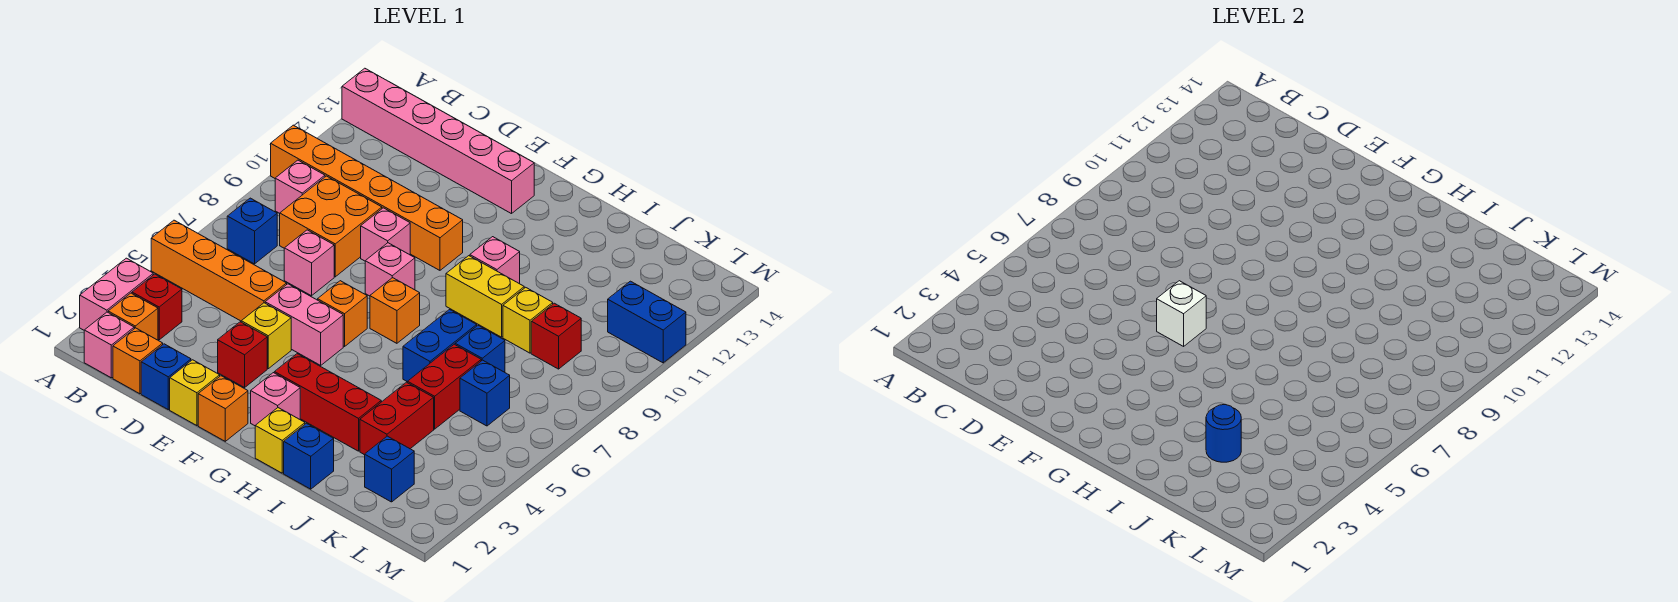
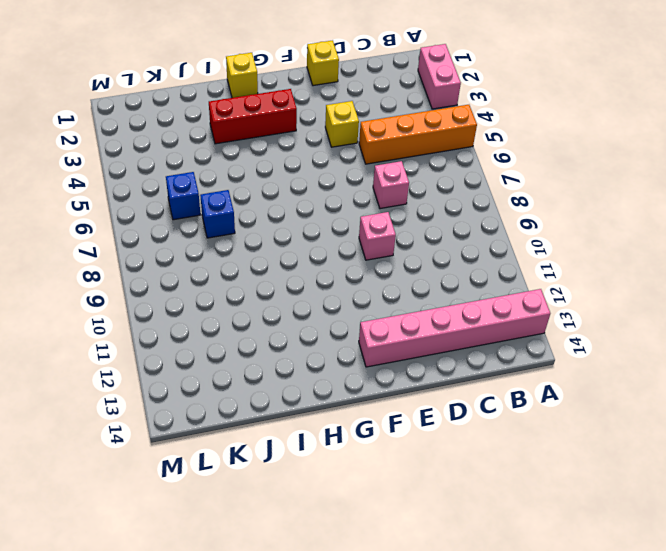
none -> orange 1x6 brick [271,125,463,270]
none -> pink 1x1 brick [84,312,134,378]
none -> orange 1x1 brick [108,293,158,340]
none -> red 1x1 brick [132,274,182,340]

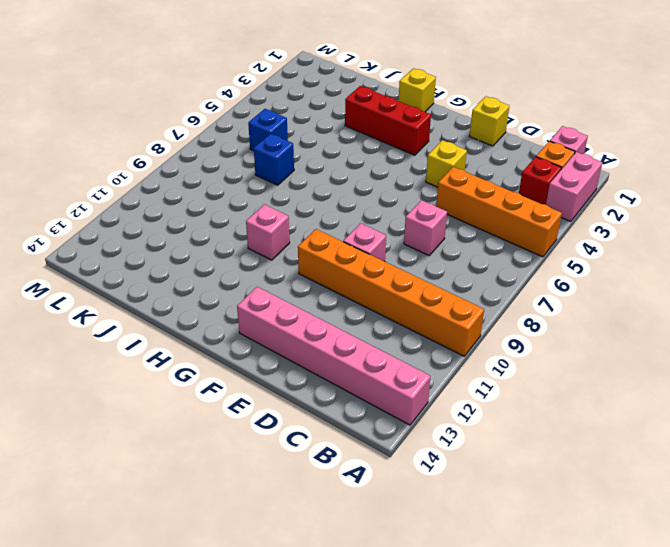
none -> blue 1x1 brick [227,198,277,264]
none -> pink 1x1 brick [275,160,325,213]
none -> orange 1x1 brick [113,328,163,394]
none -> orange 2x2 brick [280,176,382,277]

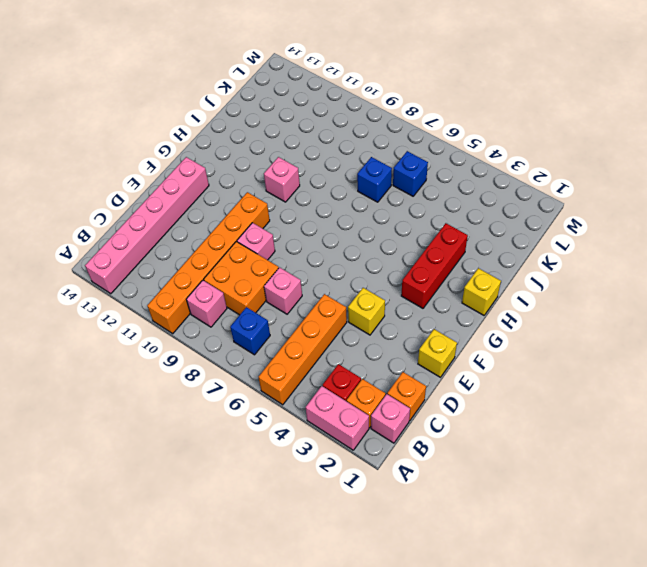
none -> blue 1x1 brick [141,344,191,410]
none -> red 1x1 brick [218,322,267,388]
none -> pink 1x2 brick [265,284,343,365]
none -> orange 1x1 brick [198,376,248,441]

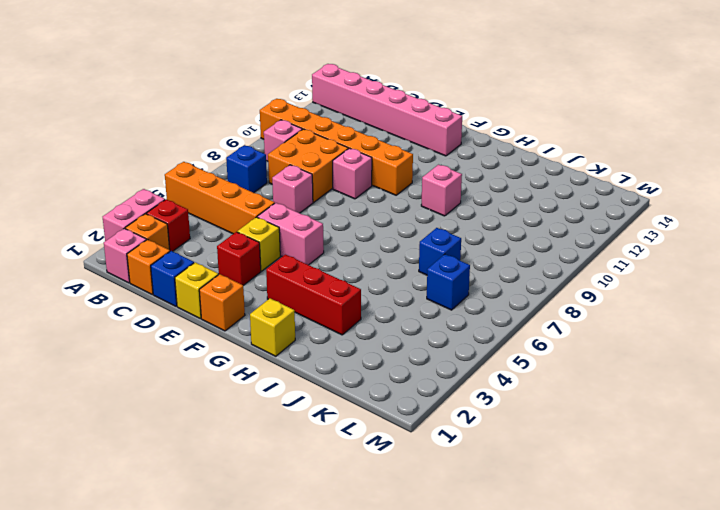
none -> orange 1x1 brick [318,281,367,346]
none -> pink 1x1 brick [365,243,415,296]
none -> pink 1x1 brick [251,373,300,426]
none -> orange 1x1 brick [370,278,420,343]

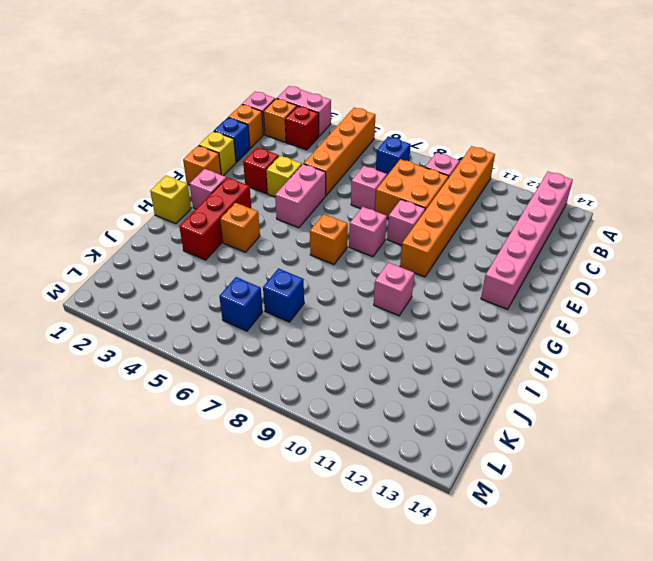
orange 1x1 brick [220,203,260,252] -> orange 1x1 brick moved to [318,281,367,346]
none -> yellow 1x2 brick [446,256,524,337]
none -> blue 1x1 brick [284,423,334,489]
none -> blue 1x2 brick [403,310,477,382]
none -> red 1x2 brick [360,382,434,455]

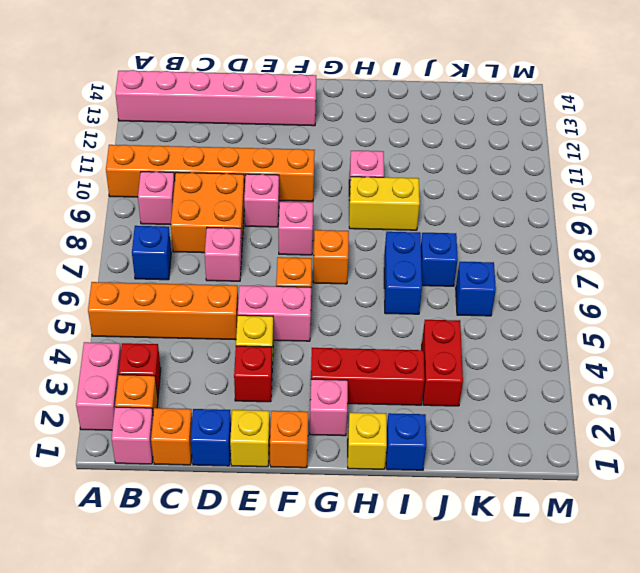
none -> red 1x2 brick [408,344,481,429]
none -> yellow 1x1 brick [503,287,553,353]
none -> blue 1x1 brick [365,436,414,502]
none -> red 1x1 brick [531,303,581,369]

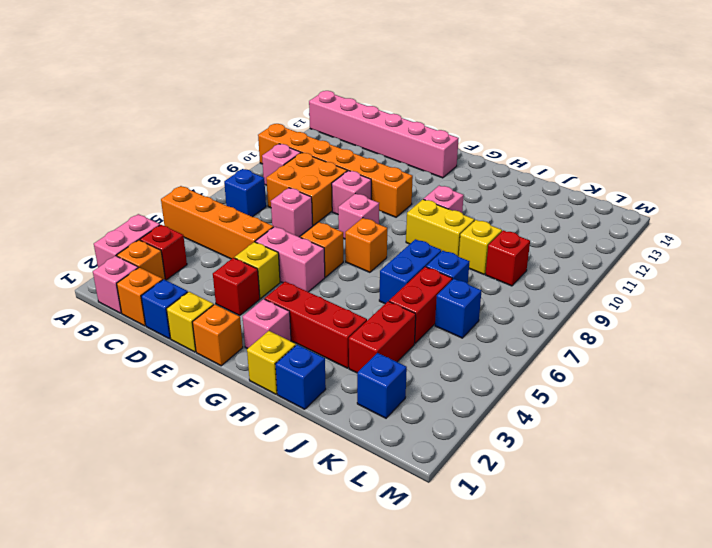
none -> blue 1x2 brick [608,281,686,363]
none -> white 1x1 brick [1157,281,1206,346]
none -> blue 1x1 round brick [1206,405,1241,462]

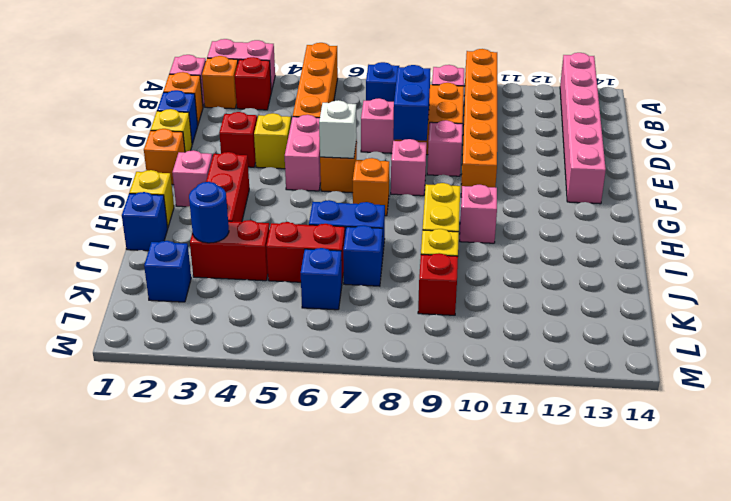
blue 1x2 brick [393,65,430,141] -> blue 1x2 brick moved to [608,281,686,363]

